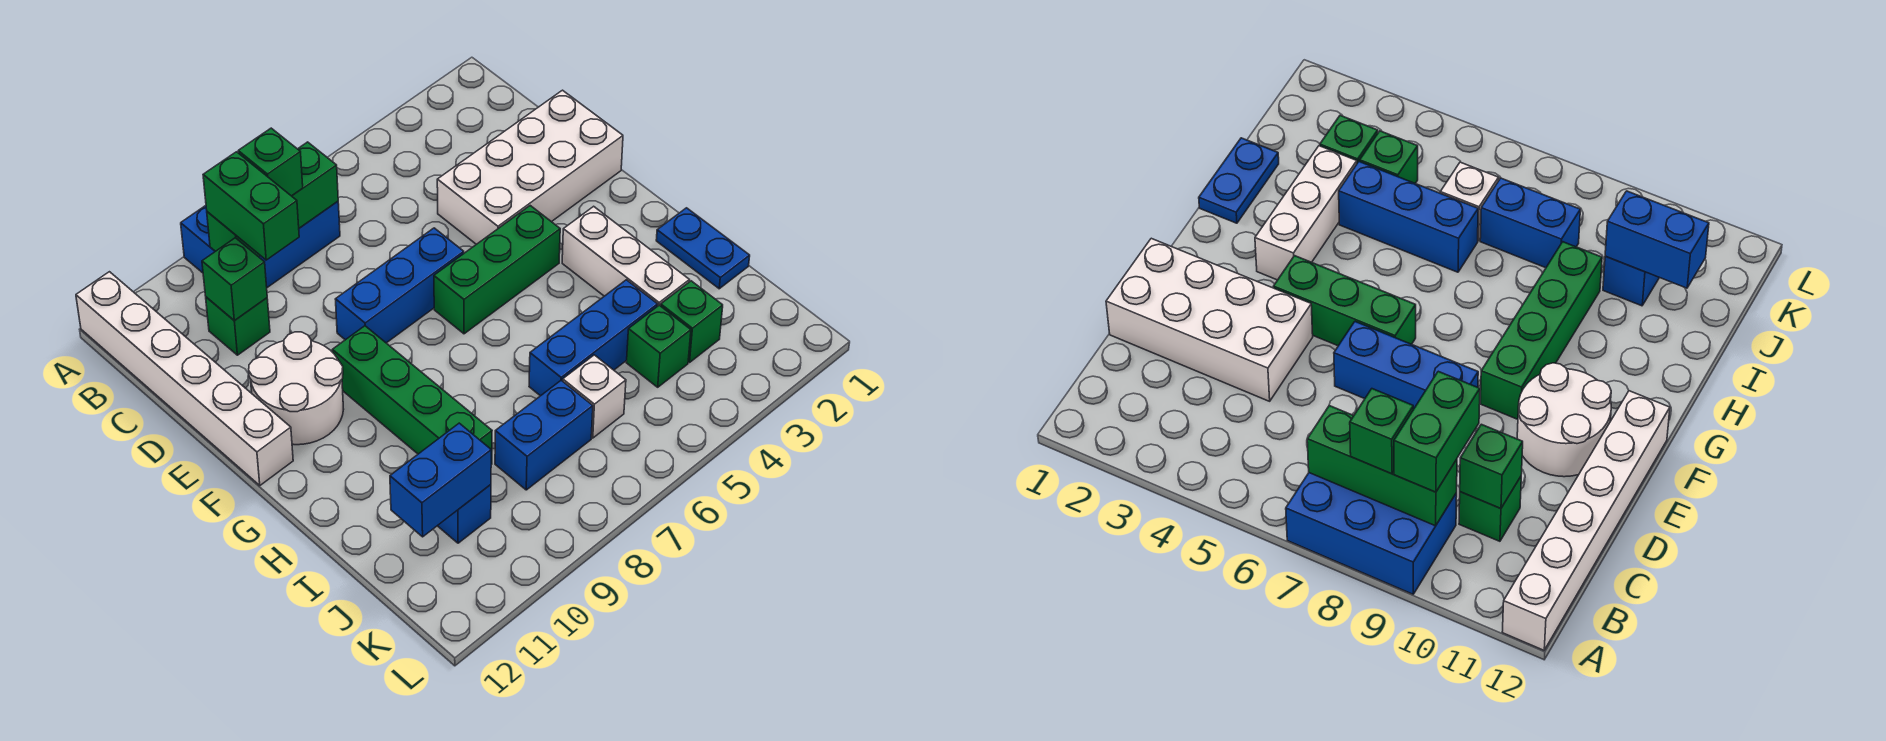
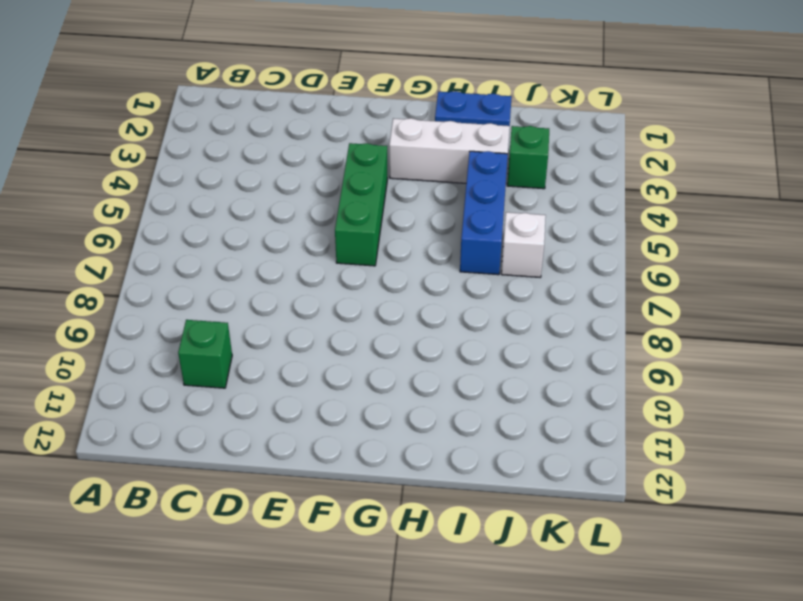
none -> blue 2x3 brick [181,202,340,288]
none -> white 1x6 brick [76,272,293,485]
none -> white 2x4 brick [437,90,623,244]

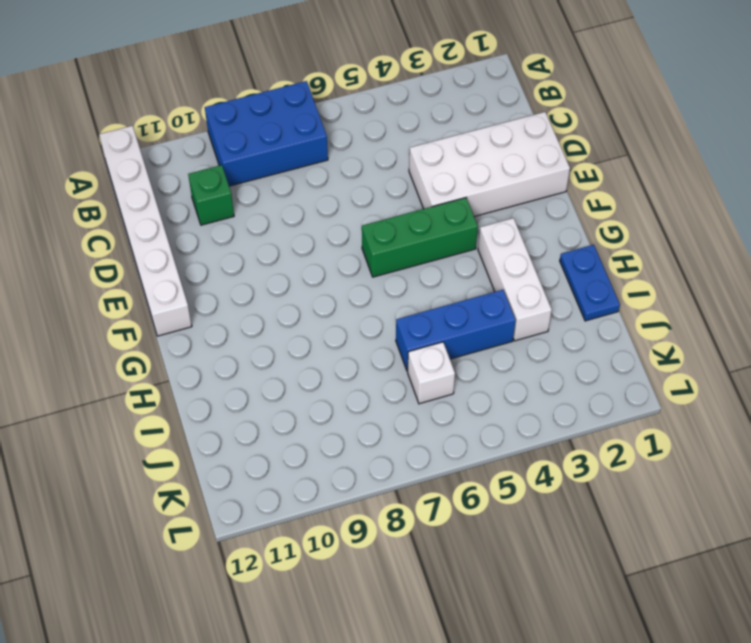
none -> blue 1x3 brick [335,228,464,343]
none -> white 2x2 round brick [249,332,344,445]
none -> green 1x4 brick [332,326,492,465]

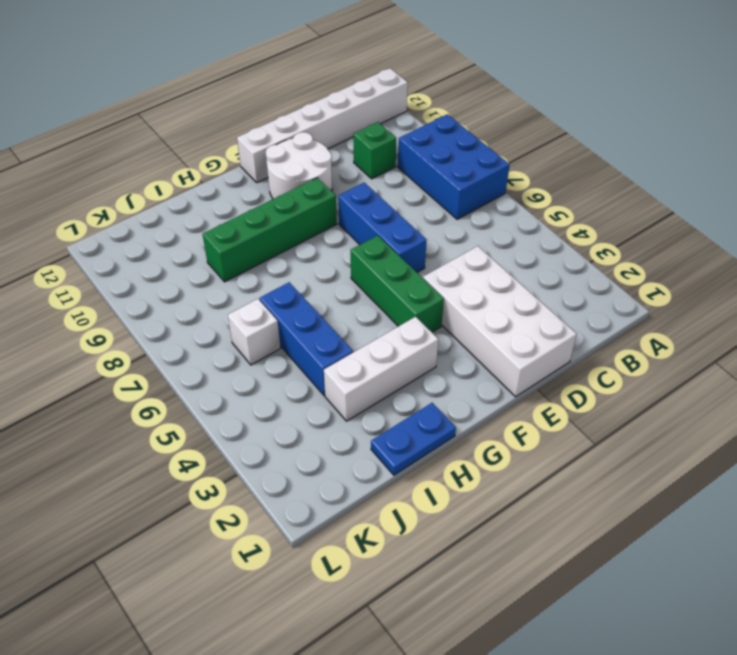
none -> green 1x1 brick [661,281,723,362]
none -> green 1x1 brick [626,305,691,387]
none -> blue 1x2 brick [495,380,593,490]

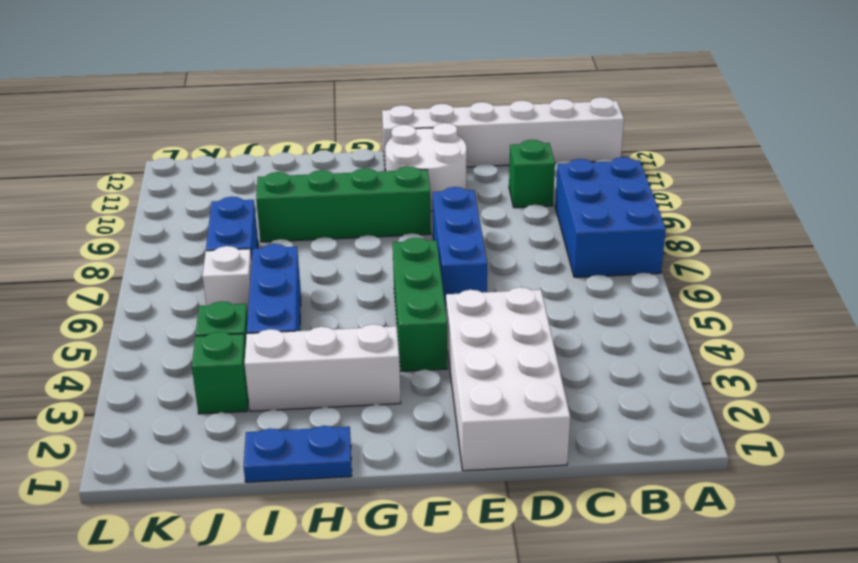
none -> blue 1x1 brick [438,485,491,543]
none -> green 1x3 brick [207,142,338,257]
none -> green 1x1 brick [202,238,267,321]

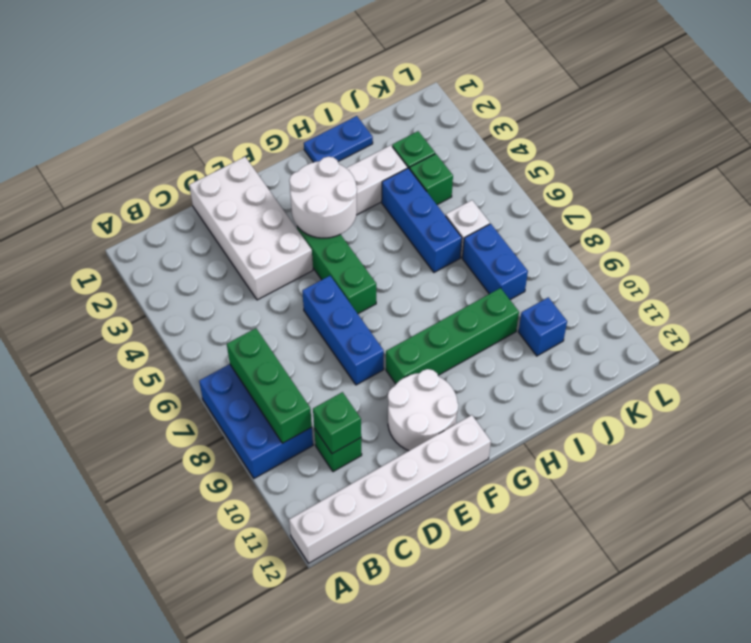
white 2x2 round brick [289,157,357,238] -> none
none -> blue 1x2 brick [390,423,491,537]
none -> green 1x1 brick [238,128,303,196]
none -> green 1x2 brick [203,152,299,260]

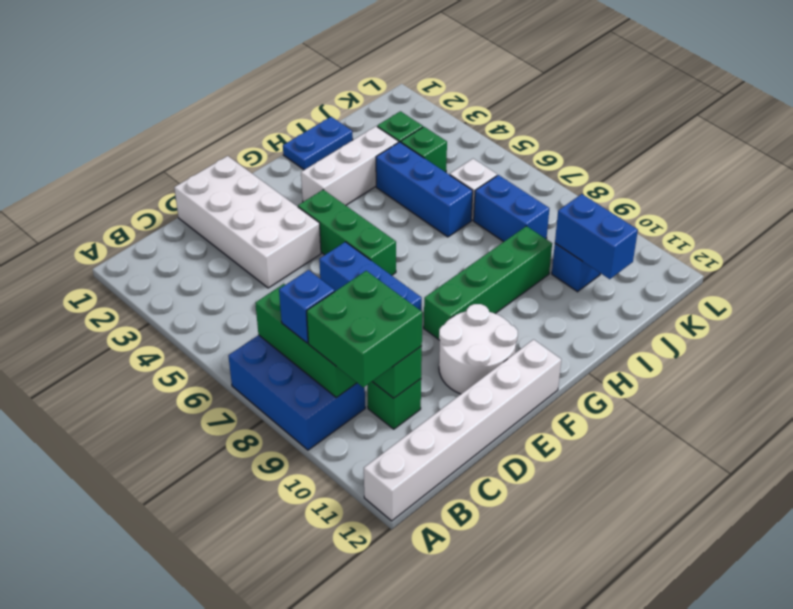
blue 1x1 brick [279,270,335,343] -> green 1x1 brick [238,128,303,196]
green 2x2 brick [307,271,422,387] -> green 1x2 brick [203,152,299,260]

